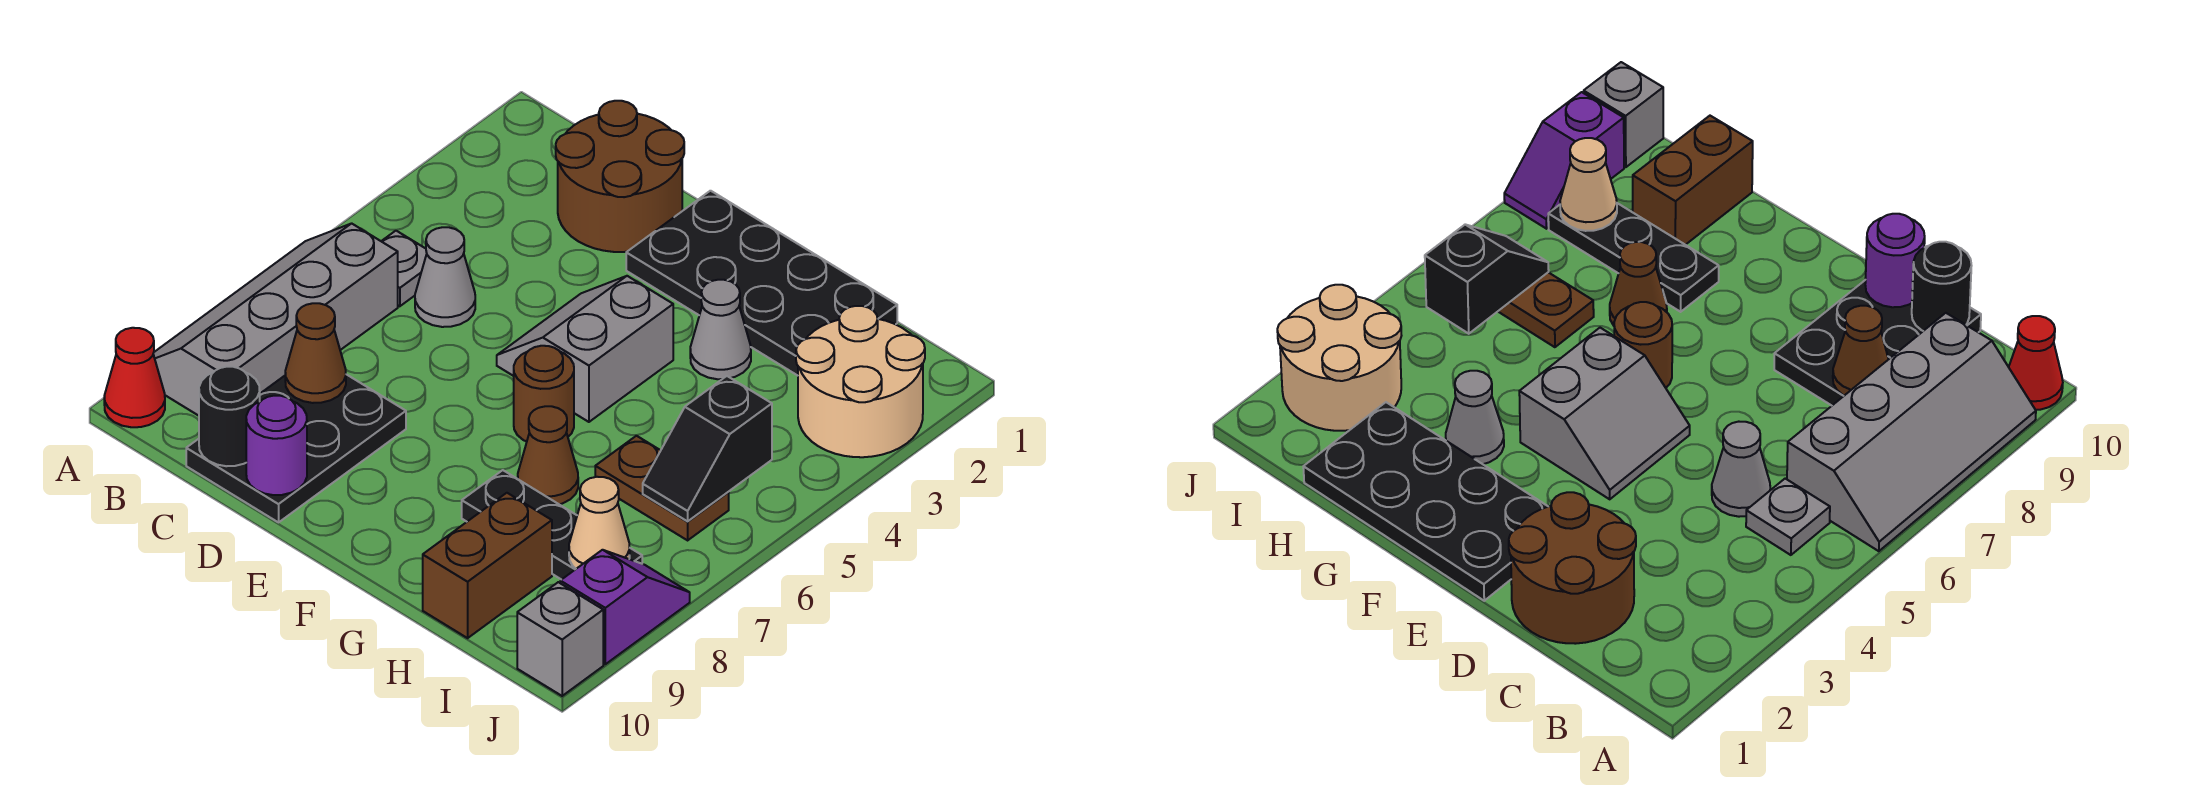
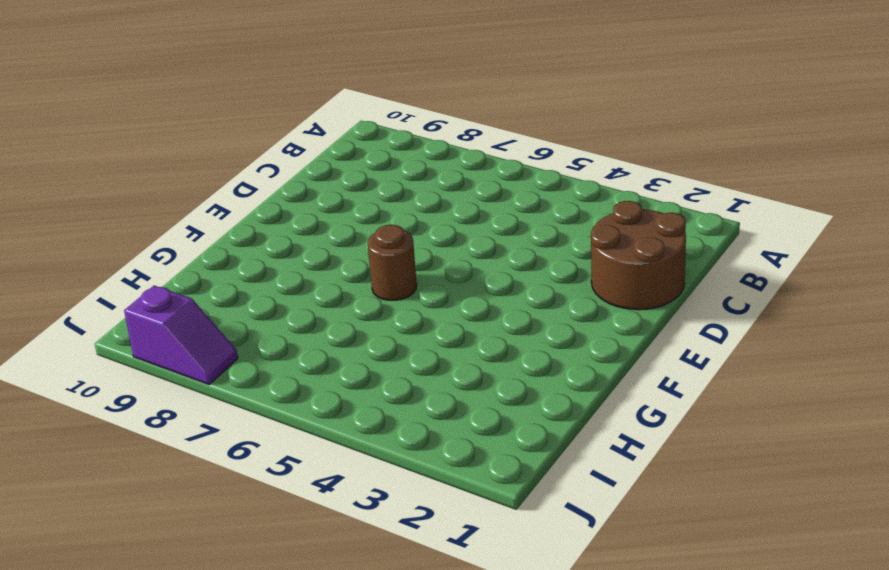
none -> grey 2x4 slope [153,223,398,416]
none -> red 1x1 cone [104,328,165,427]
none -> grey 1x1 plate [381,231,427,306]

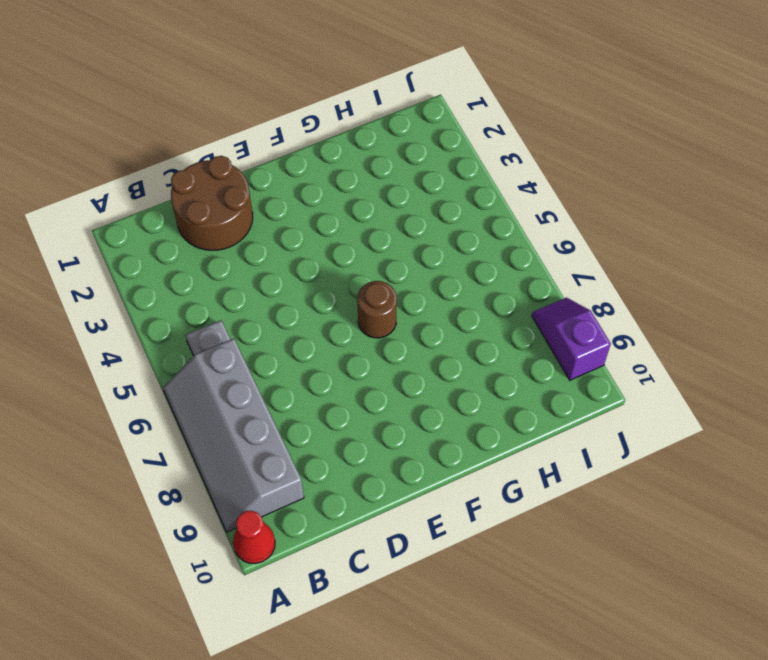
none -> grey 1x1 cone [415,227,475,327]
none -> black 2x3 plate [186,374,406,522]
none -> black 2x4 plate [626,191,897,376]

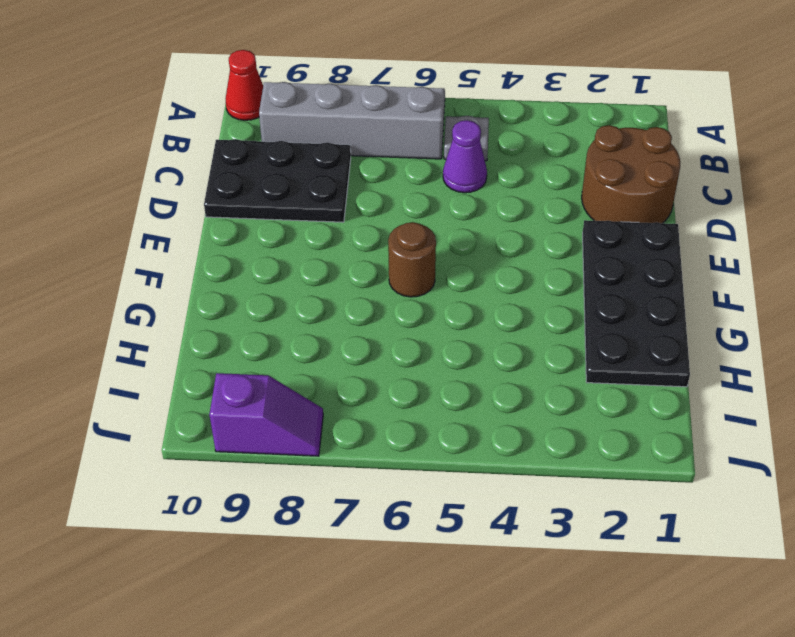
purple 1x1 cone [443,120,487,193] -> grey 1x1 cone [415,227,475,327]
none -> grey 2x2 slope [497,276,673,422]
none -> grey 1x1 cone [690,280,751,379]
none -> brown 1x1 cone [518,406,578,504]

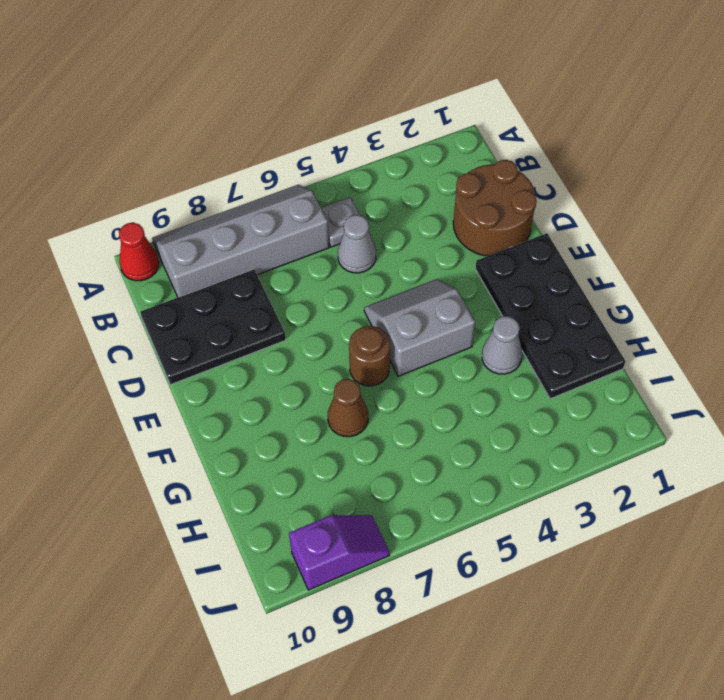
none -> black 1x3 plate [462,470,642,580]
none -> brown 1x2 plate [595,436,729,540]
none -> brown 1x2 brick [423,493,552,638]

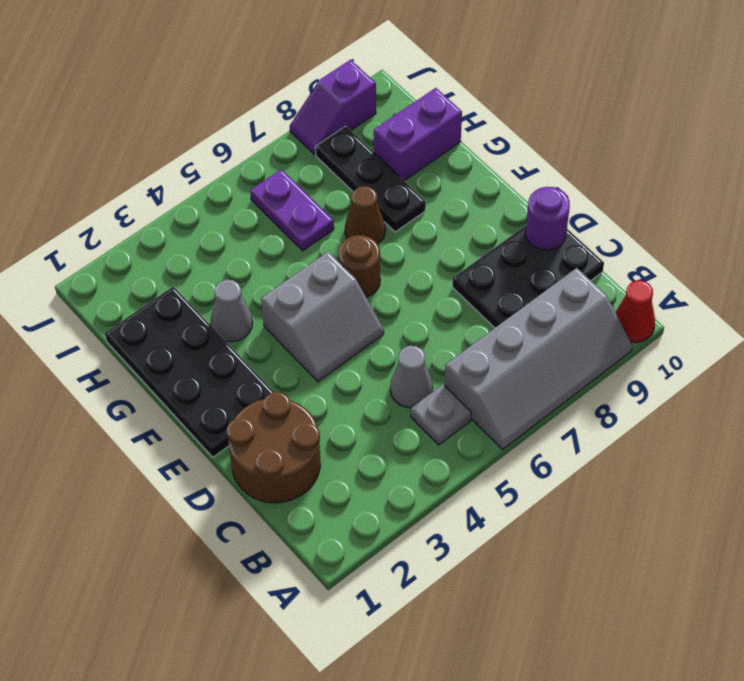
purple 1x2 plate [250,169,334,251] -> brown 1x2 plate [595,436,729,540]
purple 1x2 brick [374,88,462,181] -> brown 1x2 brick [423,493,552,638]
none -> tan 2x2 round brick [796,306,925,457]
none -> grey 1x1 brick [517,582,603,696]
none -> brown 1x1 cone [285,303,346,403]

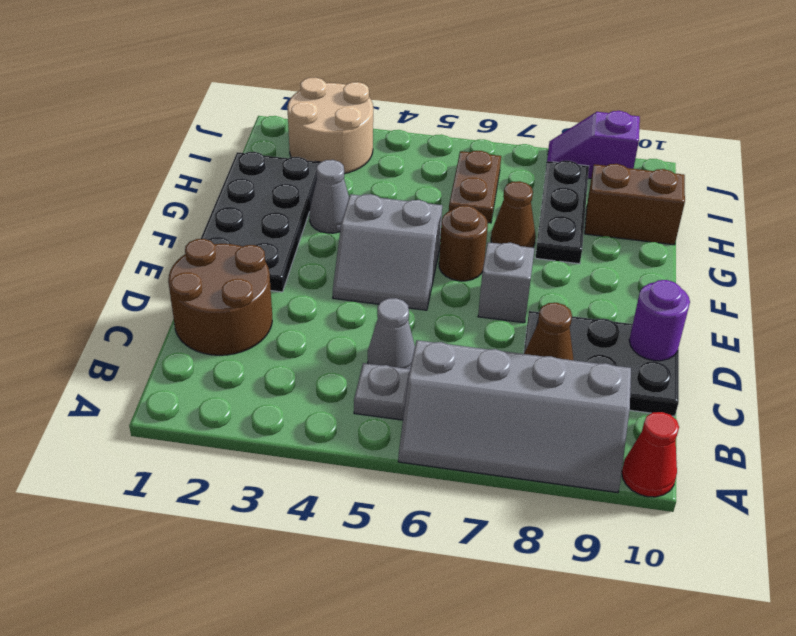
grey 1x1 brick [478,242,534,323] -> grey 1x1 brick moved to [517,582,603,696]
none -> black 1x1 round brick [199,367,260,466]
none -> black 1x2 slope [643,376,772,521]
none -> tan 1x1 cone [569,477,630,569]

